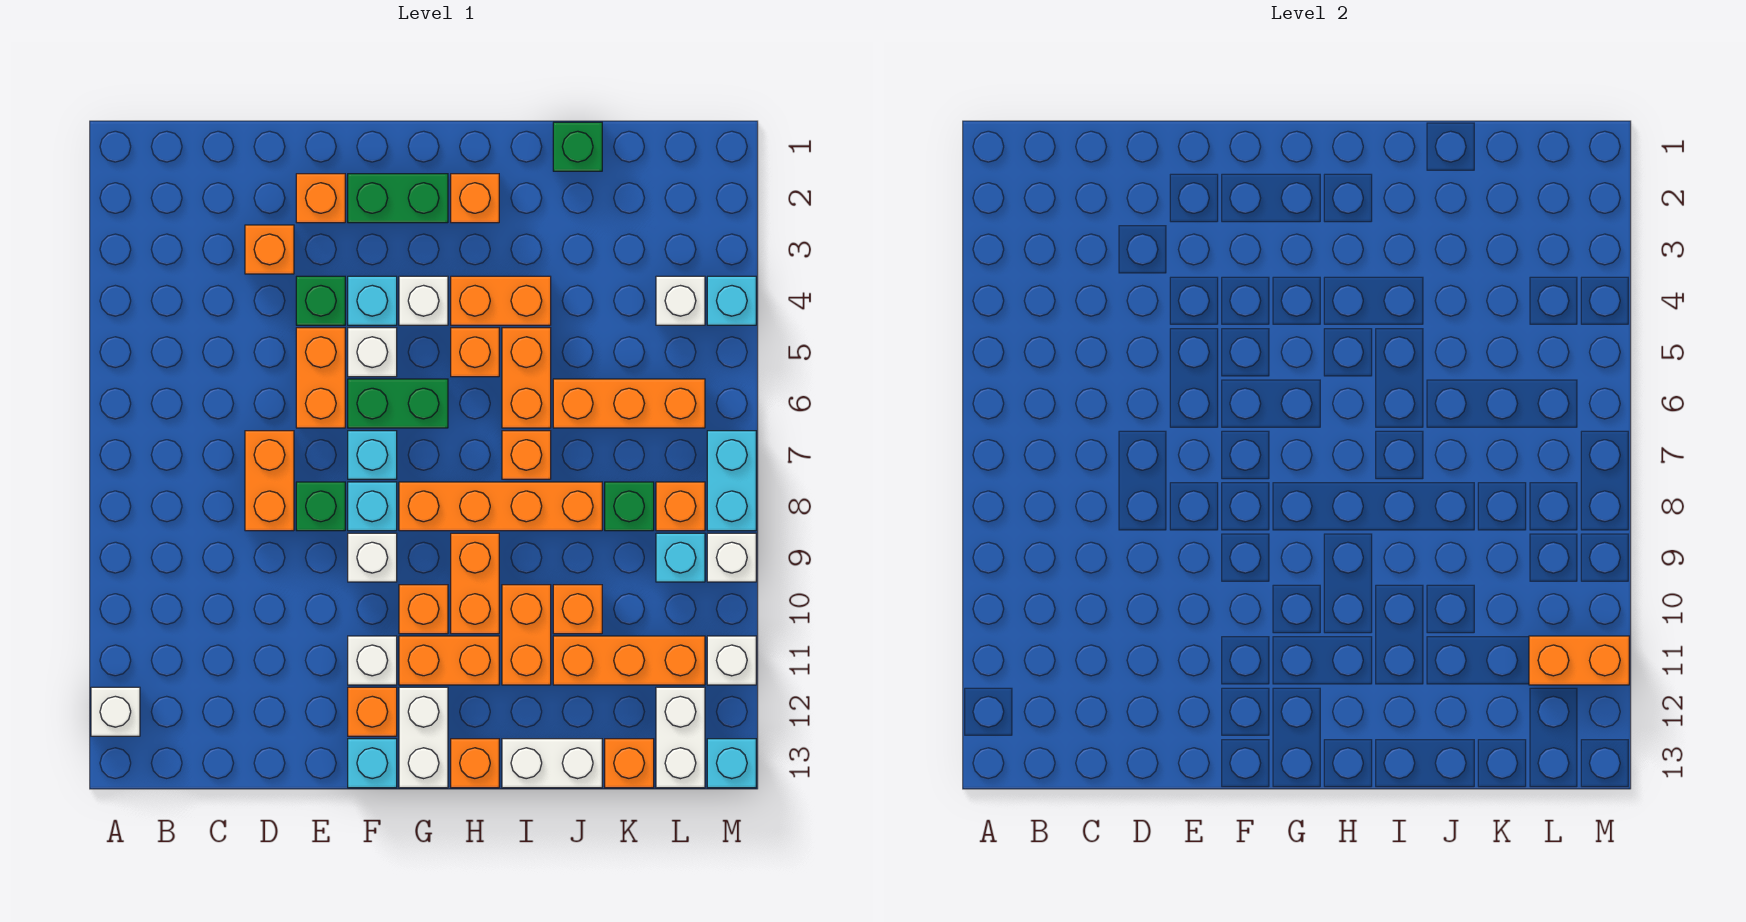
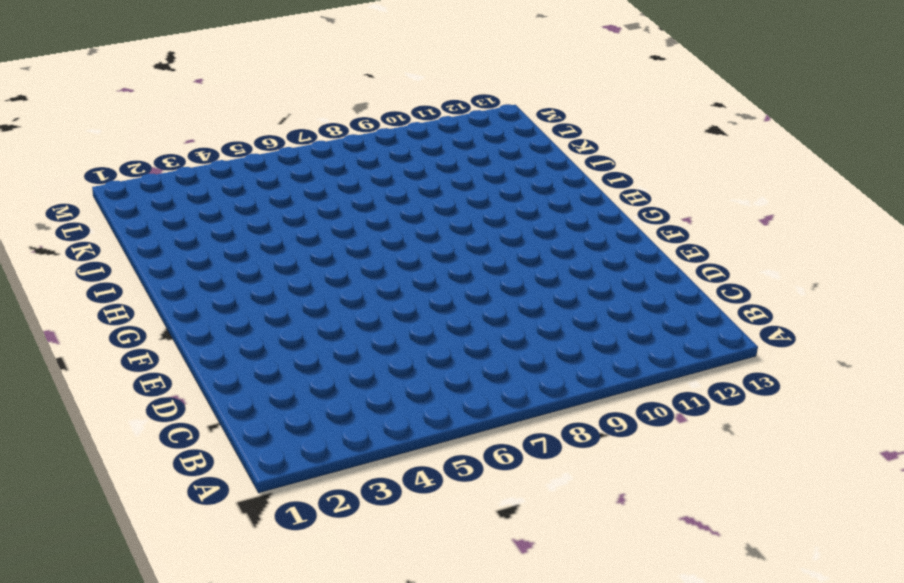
none -> white 1x1 brick [91,687,140,736]
none -> orange 1x1 brick [245,225,294,274]
none -> orange 1x2 brick [245,431,294,531]
none -> orange 1x1 brick [296,174,345,223]

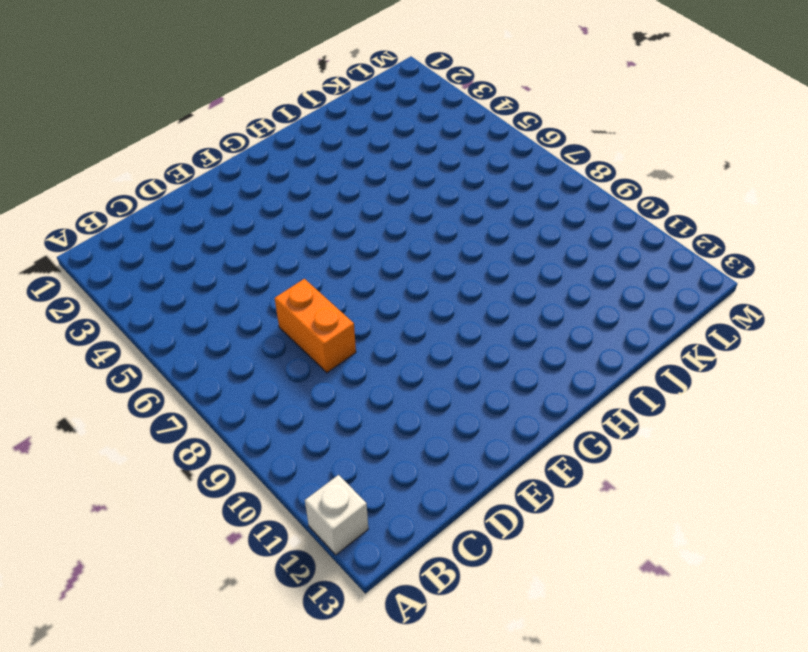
none -> orange 1x1 brick [245,225,294,274]
none -> orange 1x1 brick [296,174,345,223]
none -> green 1x1 brick [296,276,345,325]
none -> orange 1x2 brick [296,328,345,428]

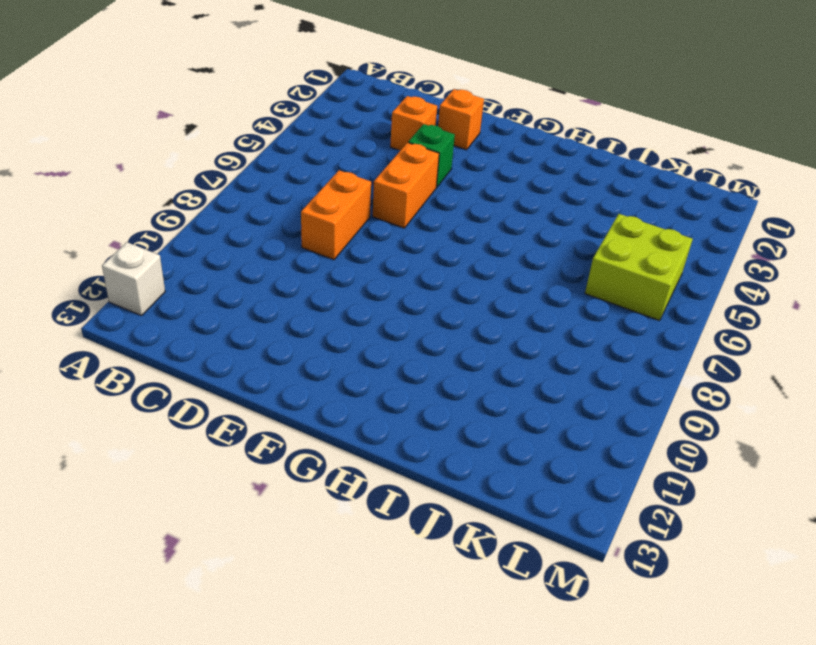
lime 2x2 brick [585,214,693,321] -> orange 1x3 brick [553,379,705,428]
none -> green 1x1 brick [296,482,345,531]
none -> green 1x2 brick [348,174,448,223]
none -> cyan 1x1 brick [348,276,397,325]
none -> white 1x1 brick [348,328,397,377]

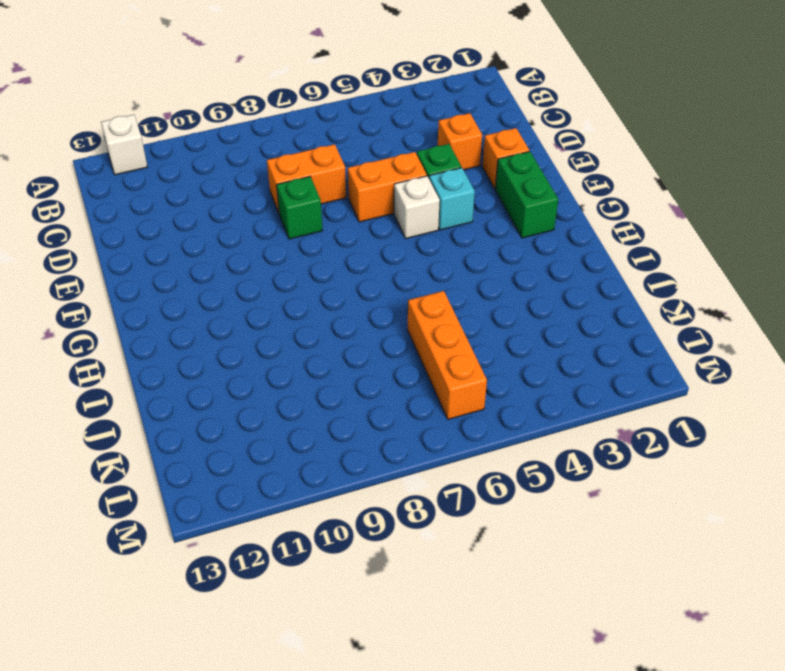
none -> green 1x2 brick [348,379,448,428]
none -> cyan 1x1 brick [348,431,397,479]
none -> cyan 1x1 brick [348,482,397,531]
none -> white 1x1 brick [348,533,397,582]

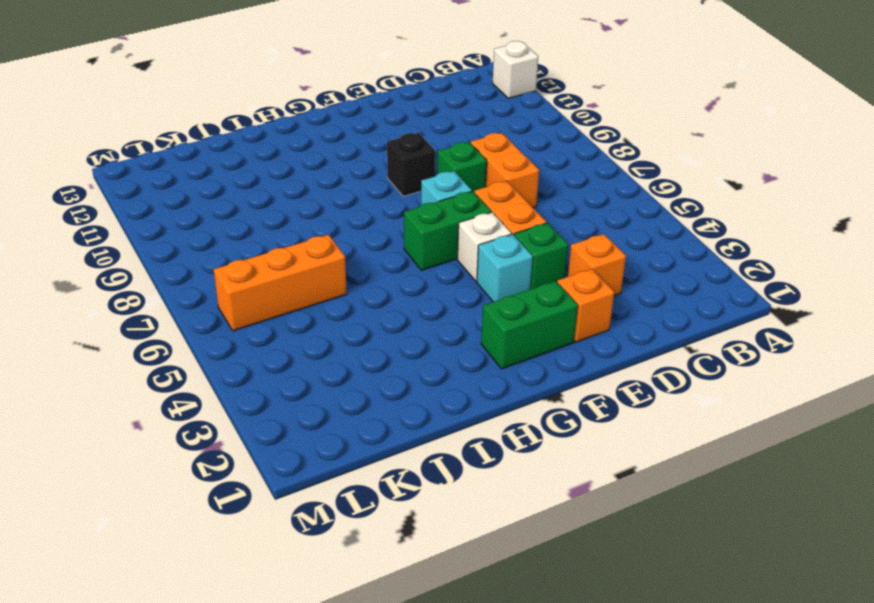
black 1x1 brick [387,133,435,196] -> white 1x1 brick [348,533,397,582]
none -> cyan 1x1 brick [348,482,397,531]
none -> white 1x1 brick [348,636,397,685]
none -> orange 1x1 brick [348,687,397,736]
none -> cyan 1x1 brick [348,739,397,788]

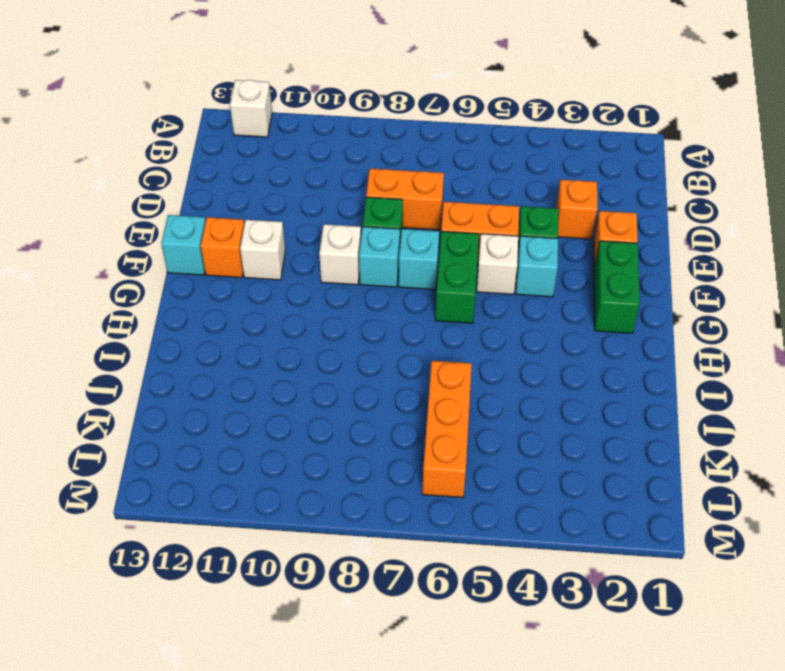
none -> white 1x1 brick [399,276,448,325]
none -> orange 1x4 brick [399,482,602,531]
none -> orange 1x1 brick [399,585,448,634]
none -> orange 1x2 brick [399,636,499,685]

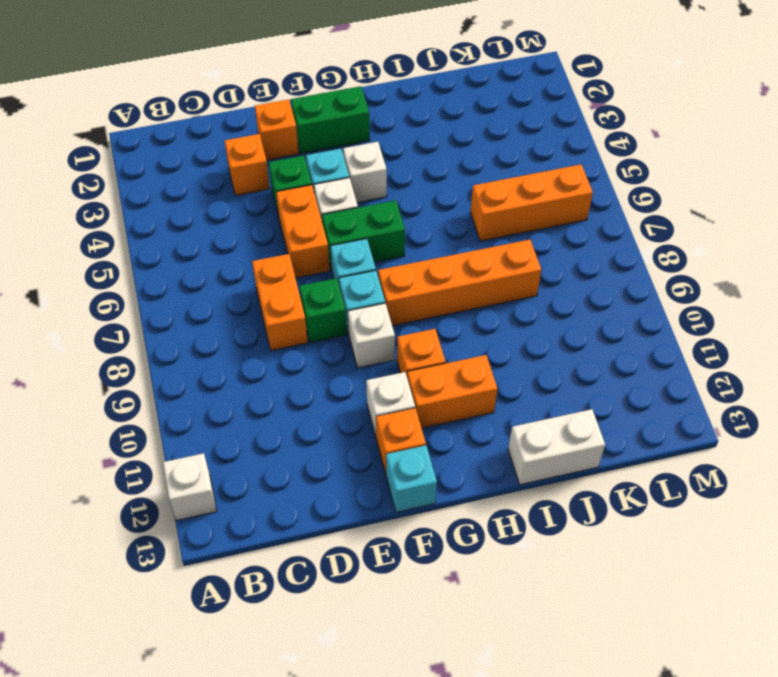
none -> white 1x2 brick [399,687,448,788]
none -> orange 1x1 brick [451,174,499,223]
none -> orange 1x2 brick [451,276,551,325]
none -> orange 1x1 brick [451,328,499,377]

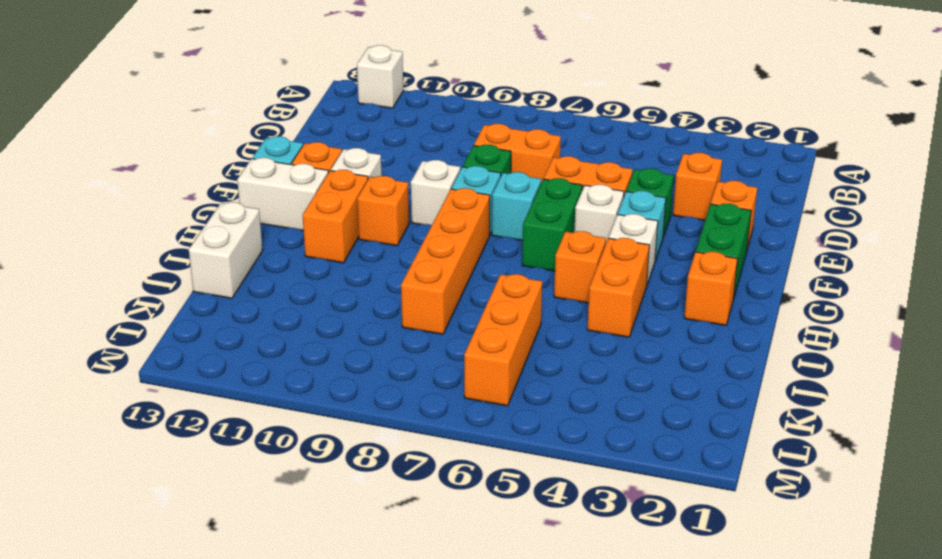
none -> orange 1x2 brick [451,533,499,634]
none -> orange 1x1 brick [451,739,499,788]
none -> orange 1x2 brick [502,328,551,428]
none -> orange 1x1 brick [502,431,551,479]

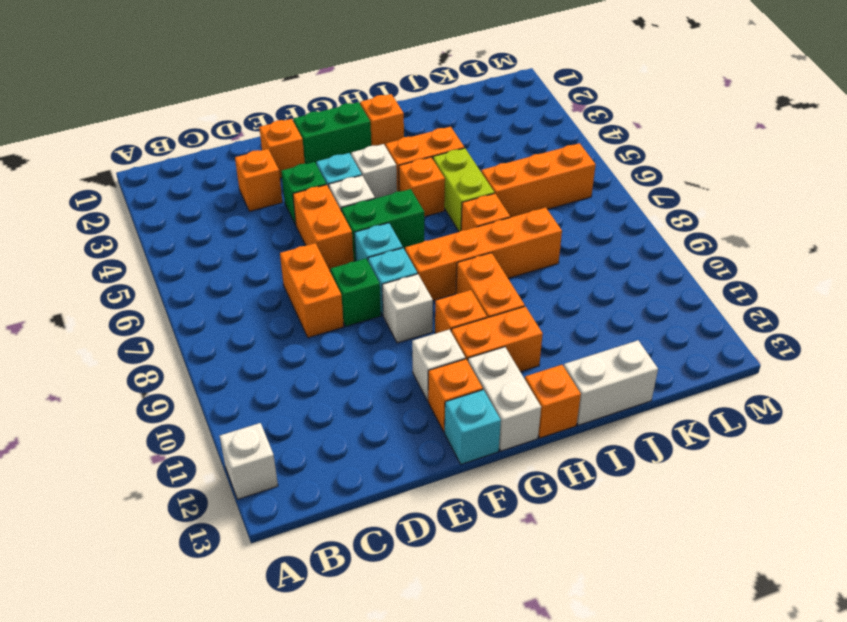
lime 1x2 brick [433,148,494,232] -> orange 1x2 brick [502,328,551,428]
none -> orange 1x2 brick [502,585,551,685]
none -> green 1x1 brick [553,122,602,171]
none -> orange 1x1 brick [553,585,602,634]
none -> orange 1x3 brick [553,636,705,685]

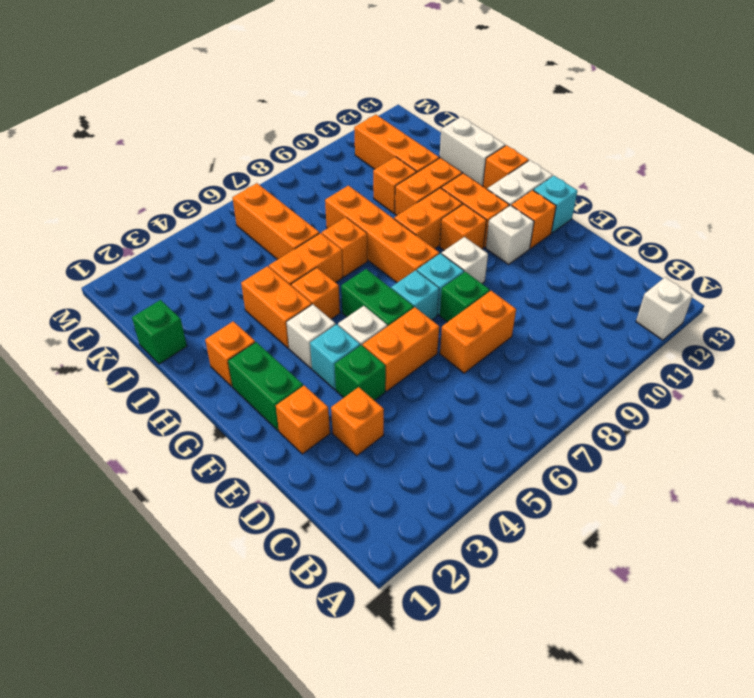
none -> green 1x1 brick [605,482,654,531]
none -> orange 1x1 brick [605,739,654,788]
none -> white 1x1 brick [656,276,705,325]
none -> orange 1x1 brick [656,482,705,531]

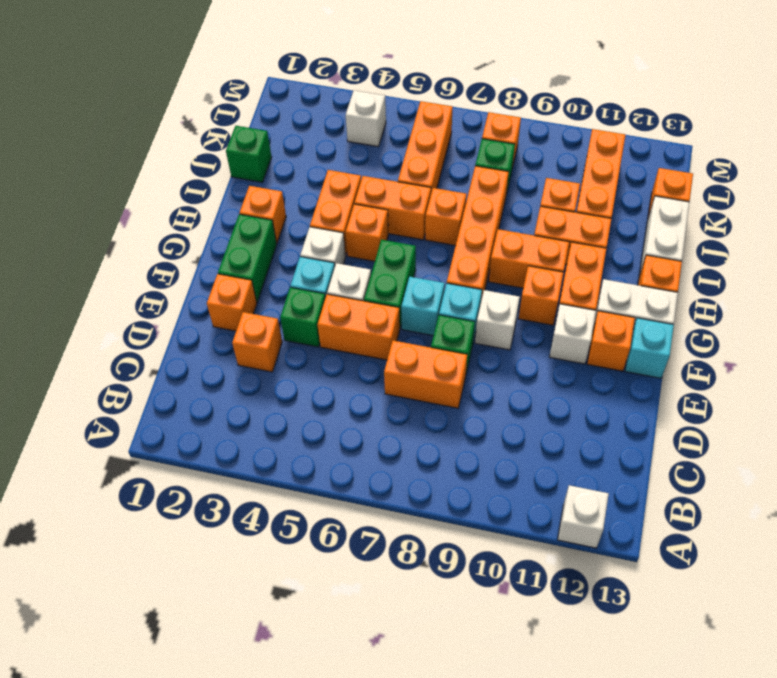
none -> cyan 1x1 brick [656,533,705,582]
none -> white 1x2 brick [656,687,705,788]
none -> cyan 1x1 brick [707,276,756,325]
none -> cyan 1x2 brick [707,431,756,531]

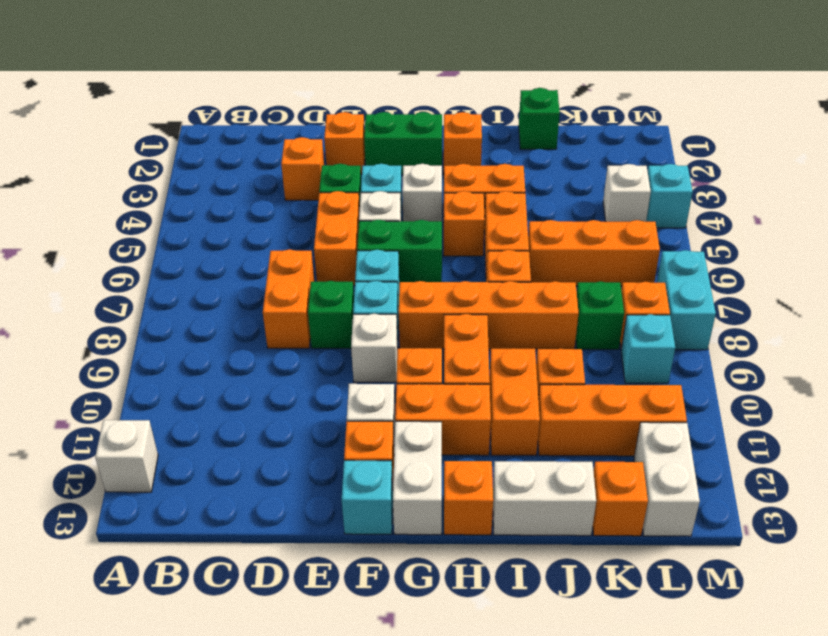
none -> white 1x1 brick [707,533,756,582]
none -> white 1x1 brick [707,636,756,685]
none -> cyan 1x1 brick [707,739,756,788]
none -> orange 1x2 brick [1529,636,1629,685]

